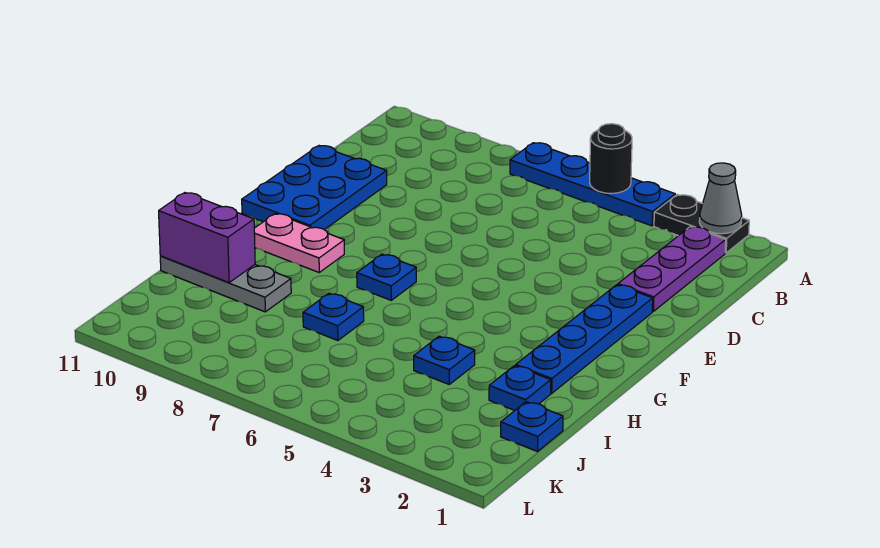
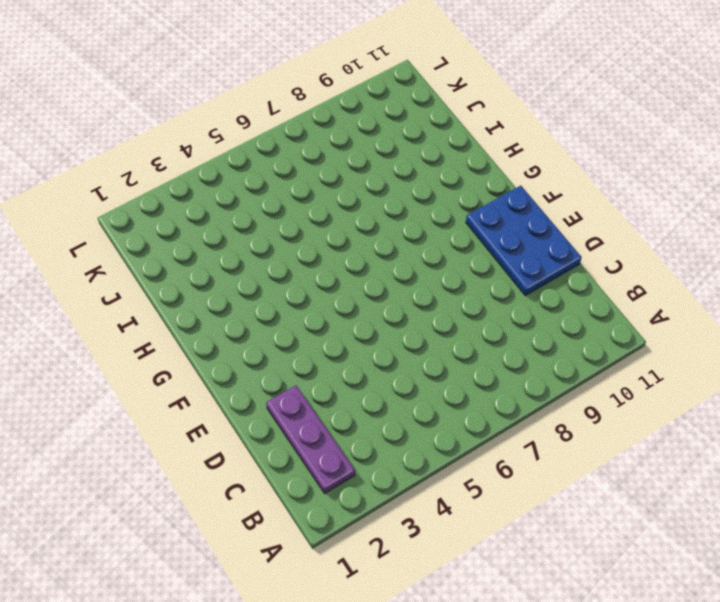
none -> black 1x2 plate [654,195,749,253]
none -> blue 1x4 plate [510,143,675,226]
none -> blue 1x4 plate [516,285,653,393]

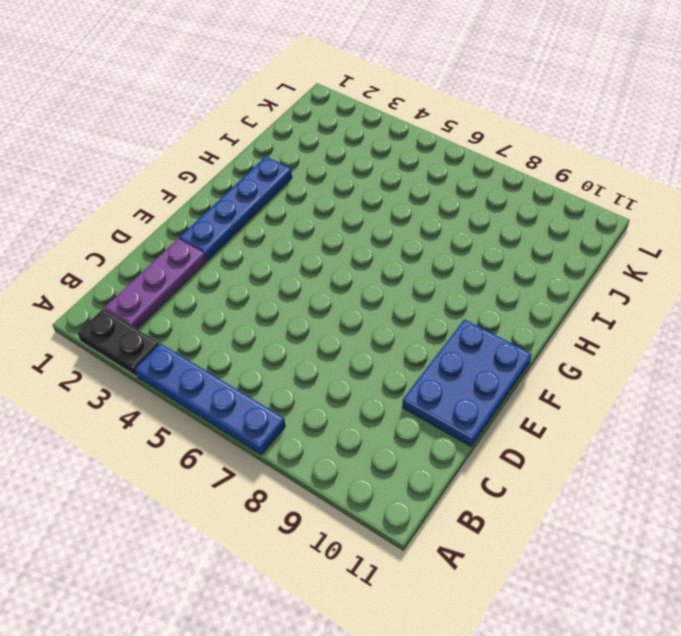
none -> blue 1x1 plate [357,254,416,300]
none -> pink 1x2 plate [254,214,344,272]
none -> blue 1x1 plate [489,366,551,410]

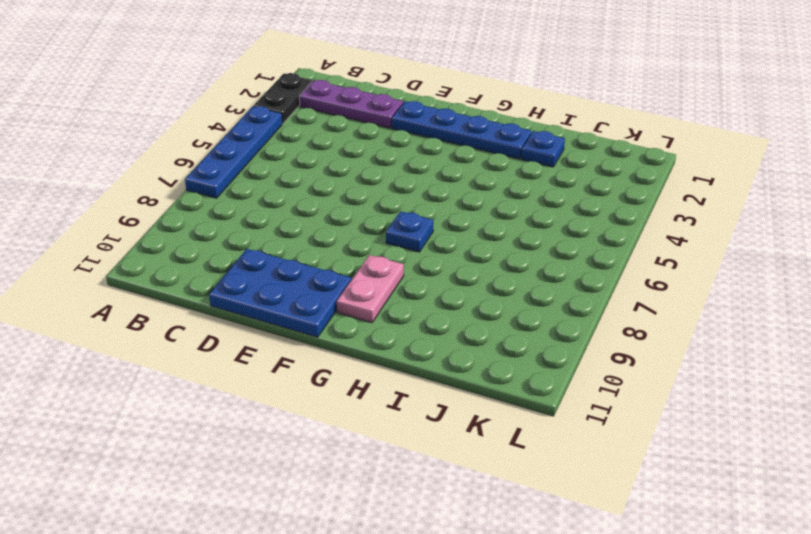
none -> blue 1x1 plate [414,336,475,384]
none -> blue 1x1 plate [303,293,364,341]
none -> grey 1x3 plate [160,256,291,312]

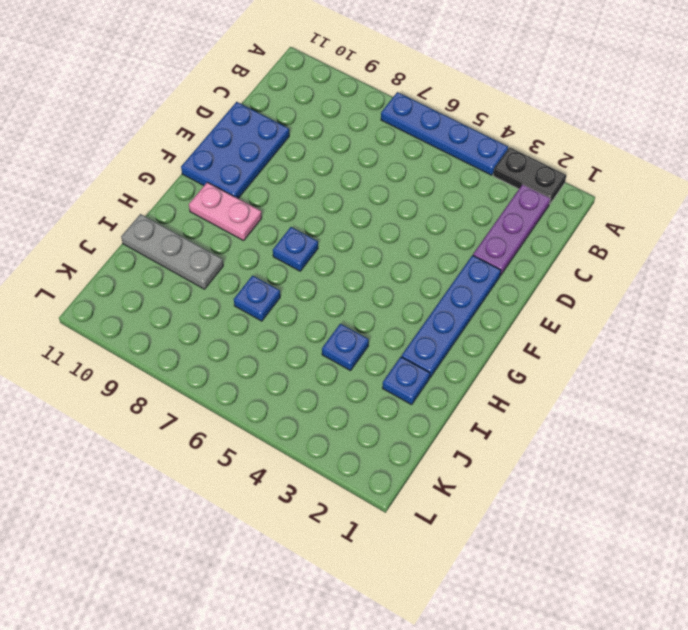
none -> blue 1x1 plate [501,402,563,452]
none -> grey 1x1 cone [699,163,742,234]
none -> black 1x1 round brick [590,124,632,194]

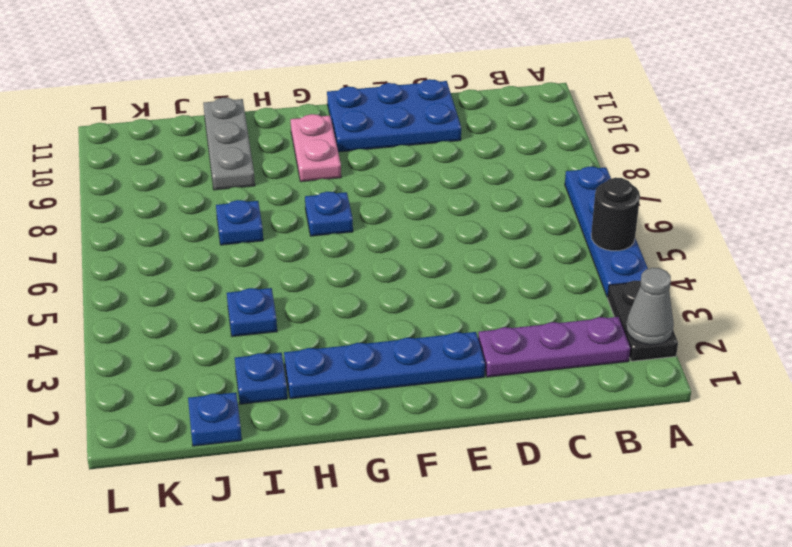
none -> purple 1x2 brick [159,193,255,282]

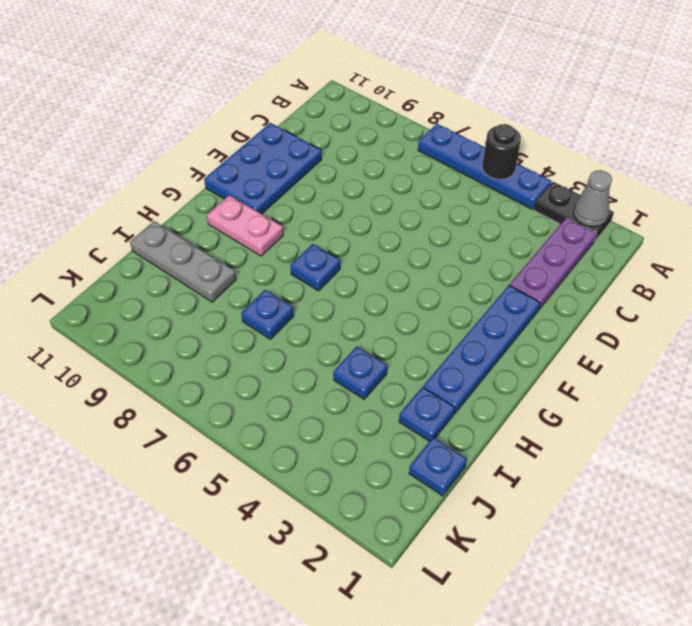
none -> purple 1x2 brick [159,193,255,282]

